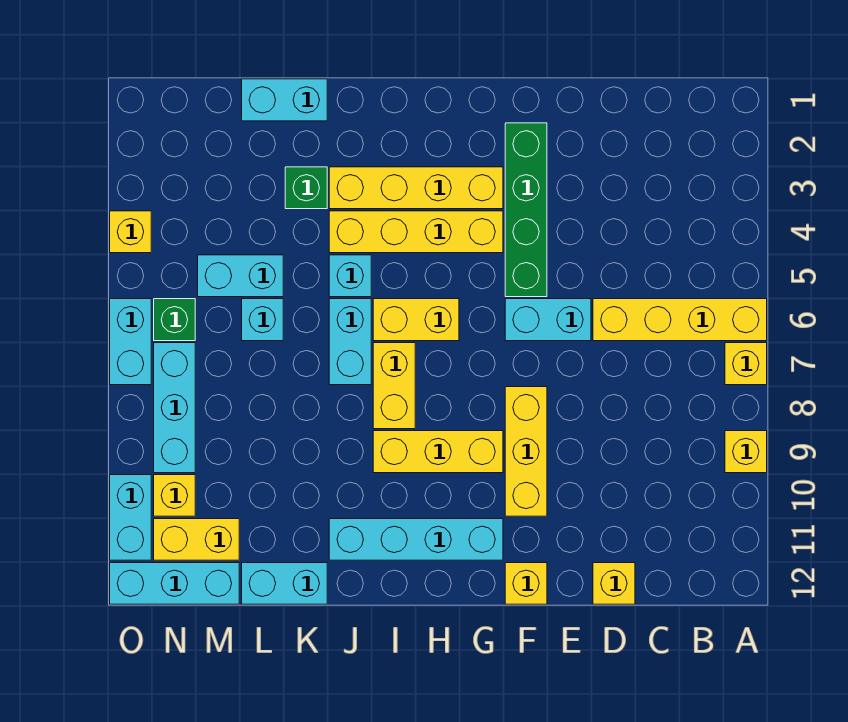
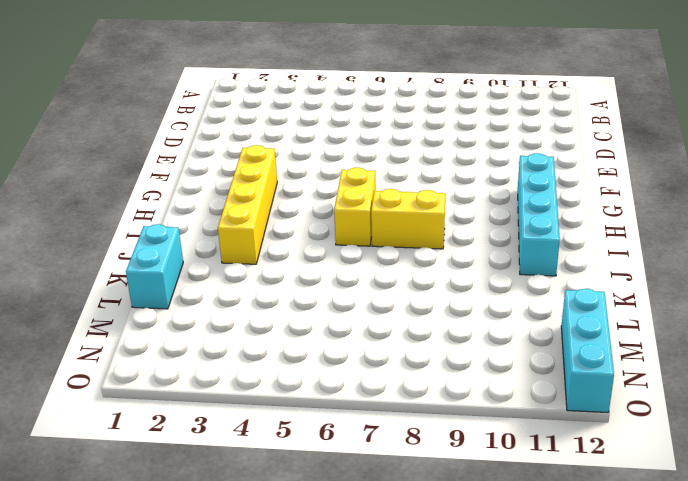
none -> yellow 1x4 brick [593,299,767,341]
none -> yellow 1x1 brick [725,343,767,385]
none -> yellow 1x1 brick [725,431,767,473]

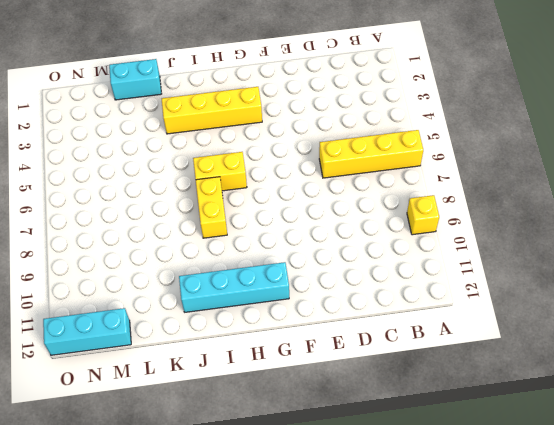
none -> yellow 1x1 brick [725,343,767,385]
none -> yellow 1x1 brick [593,563,635,604]
none -> cyan 1x2 brick [505,299,591,341]

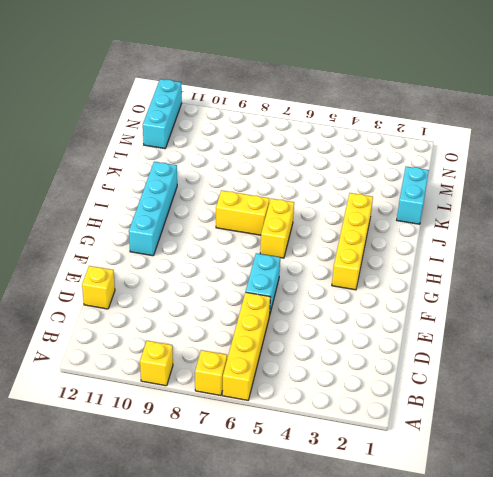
none -> green 1x4 brick [505,123,547,297]
none -> yellow 1x3 brick [505,387,547,516]
none -> yellow 1x1 brick [505,563,547,604]

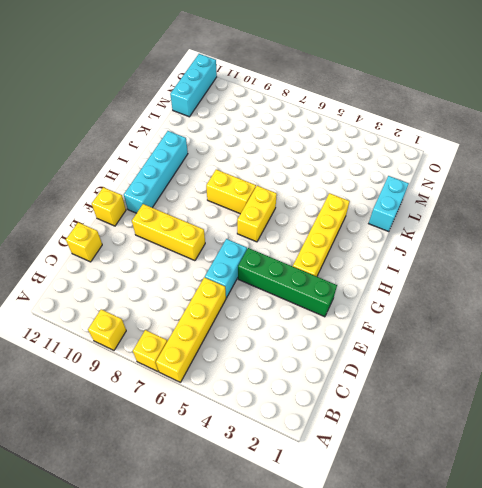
none -> yellow 1x4 brick [329,211,503,253]
none -> yellow 1x3 brick [373,431,503,473]
none -> cyan 1x1 brick [329,255,371,297]

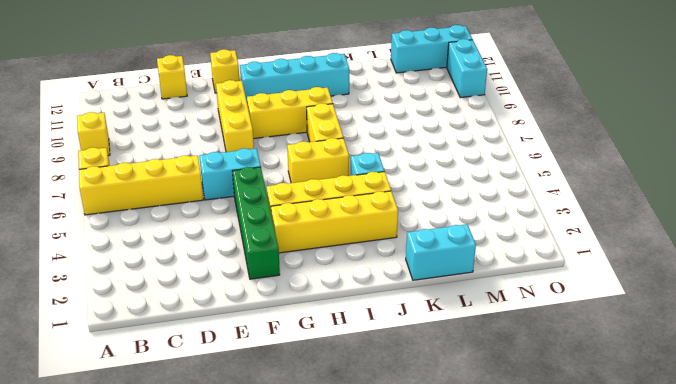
none -> cyan 1x2 brick [329,299,371,385]
none -> green 1x1 brick [285,167,327,209]
none -> cyan 1x2 brick [242,563,327,604]

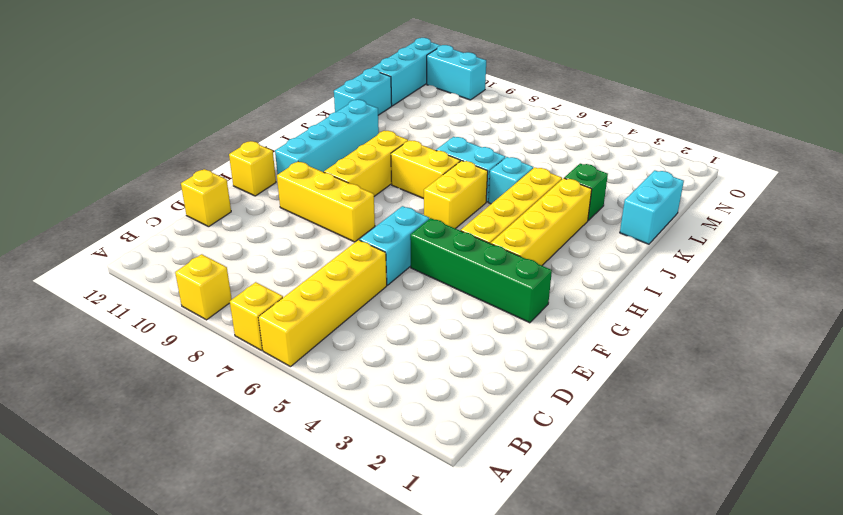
none -> cyan 1x2 brick [198,255,283,297]
none -> cyan 1x1 brick [242,299,283,341]
none -> yellow 1x2 brick [154,519,239,560]

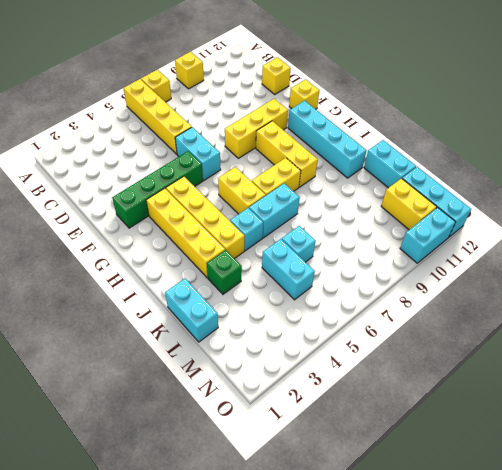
none -> green 1x1 brick [154,299,195,341]
none -> cyan 1x3 brick [154,343,195,473]
none -> yellow 1x1 brick [154,475,195,516]

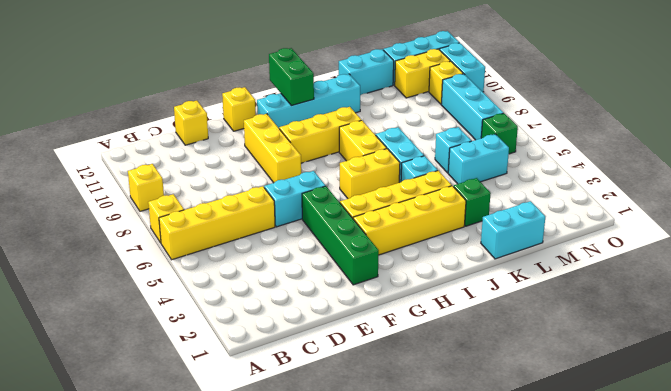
green 1x2 brick [269,48,314,105] -> none
none -> yellow 1x1 brick [110,211,151,253]
none -> cyan 1x2 brick [110,299,151,385]

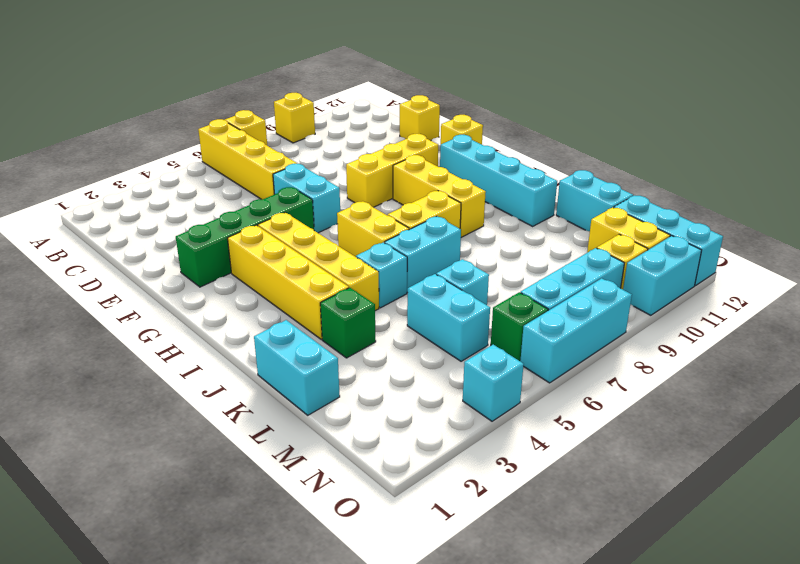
cyan 1x1 brick [463,345,524,421] -> yellow 1x1 brick [110,211,151,253]
cyan 1x3 brick [520,278,632,383] -> cyan 1x2 brick [110,299,151,385]

